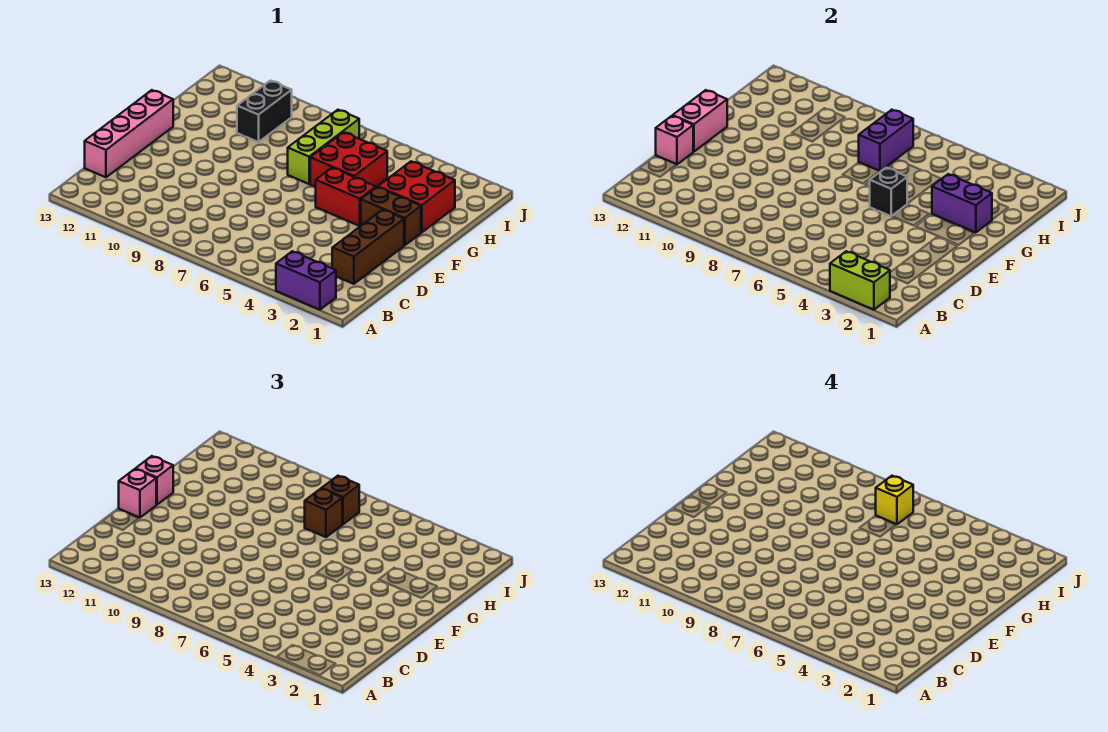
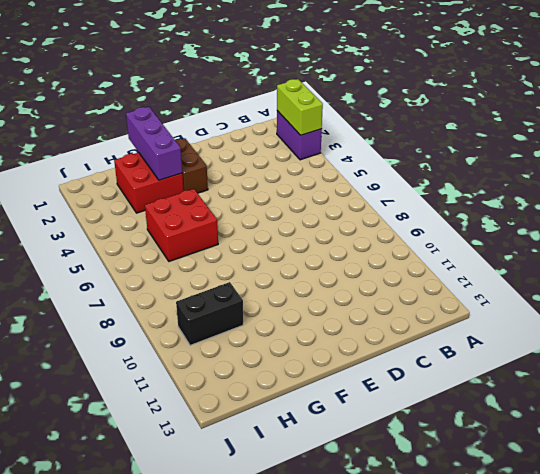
purple 1x3 brick [126,107,182,180] -> purple 1x2 brick [932,174,992,233]
none -> brown 1x3 brick [332,210,404,284]
none -> pink 1x4 brick [85,90,173,177]
none -> red 1x2 brick [316,168,376,226]

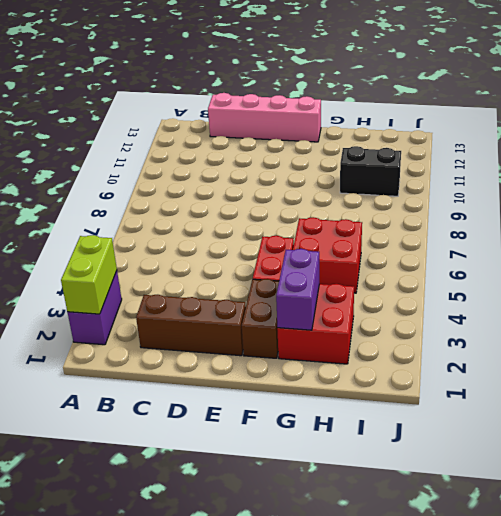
none -> lime 1x3 brick [288,110,359,184]
none -> pink 1x1 brick [656,116,693,165]
none -> pink 1x2 brick [673,90,727,152]

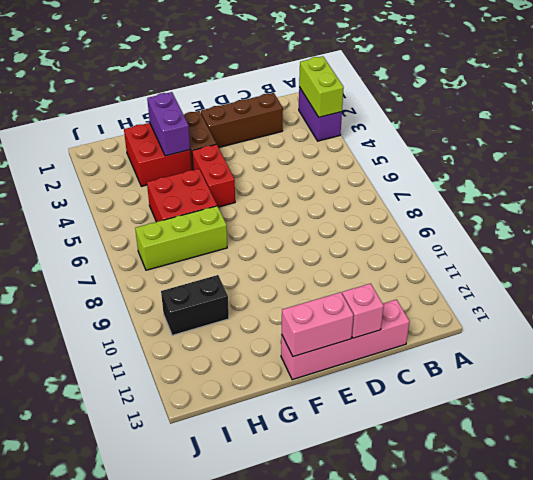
none -> black 1x1 brick [869,168,907,216]
none -> purple 1x2 brick [859,110,913,171]
none -> pink 1x1 brick [119,469,156,518]

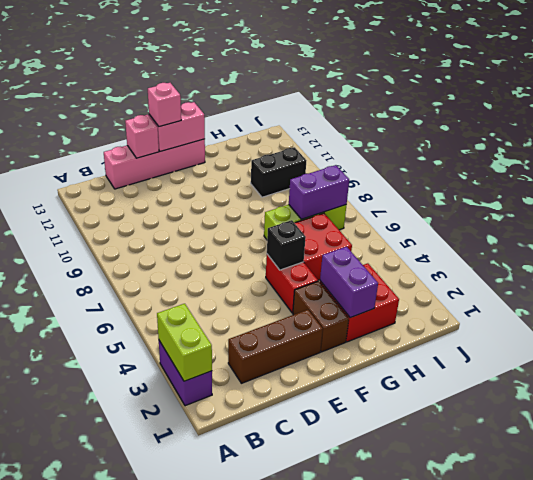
none -> pink 1x1 brick [136,456,173,505]
none -> brown 1x1 brick [305,489,342,537]
none -> brown 1x1 brick [322,476,359,524]

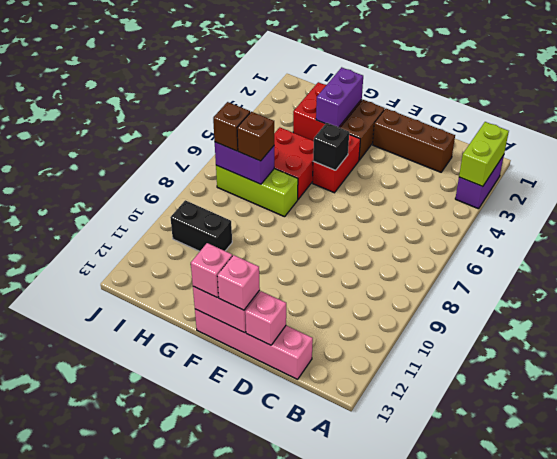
none -> yellow 1x1 brick [876,476,913,524]

